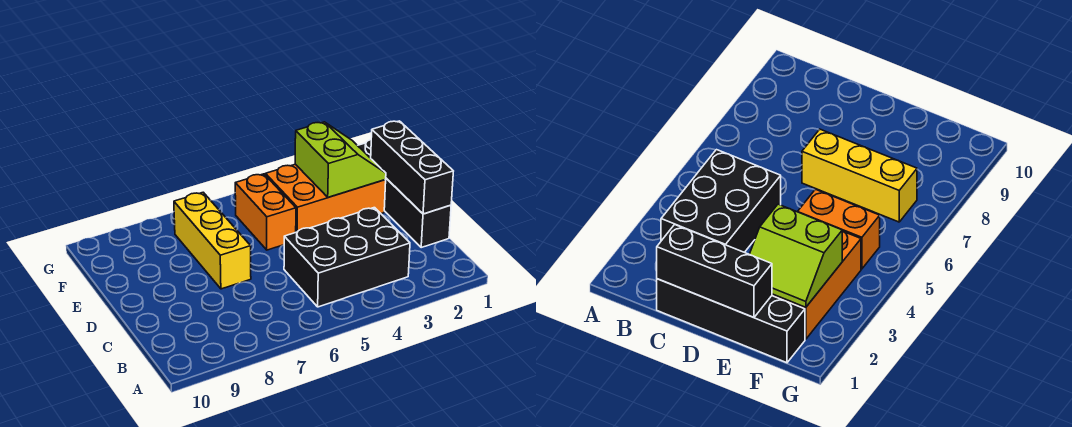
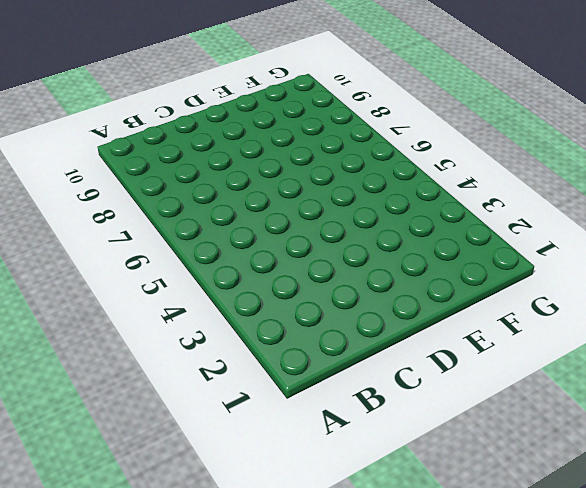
none -> black 2x3 brick [284,208,410,307]
none -> black 1x4 brick [357,139,451,247]

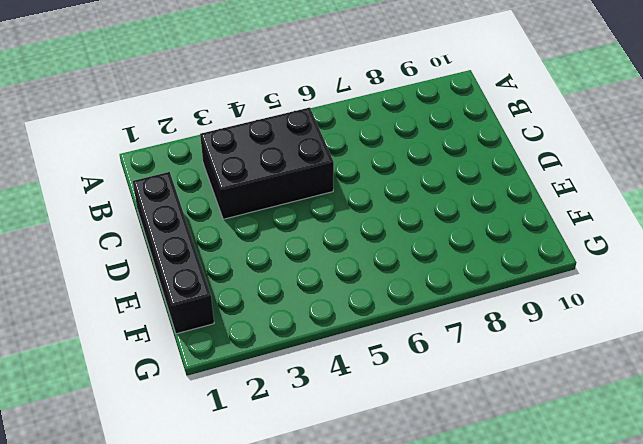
none -> yellow 1x3 brick [174,192,251,289]
none -> orange 2x3 brick [265,164,386,232]

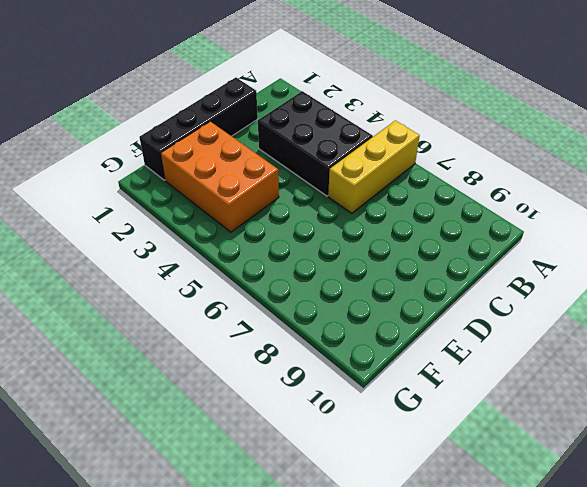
yellow 1x3 brick [328,120,420,213] -> yellow 1x3 brick moved to [174,192,251,289]
none -> orange 1x2 brick [235,174,296,250]
none -> black 1x3 brick [371,121,453,214]

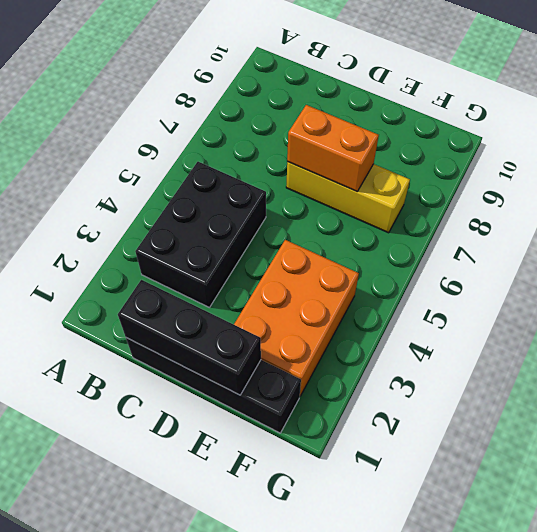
orange 1x2 brick [287,105,379,192] -> orange 1x2 brick moved to [235,174,296,250]
none -> lime 2x2 slope [295,122,386,197]

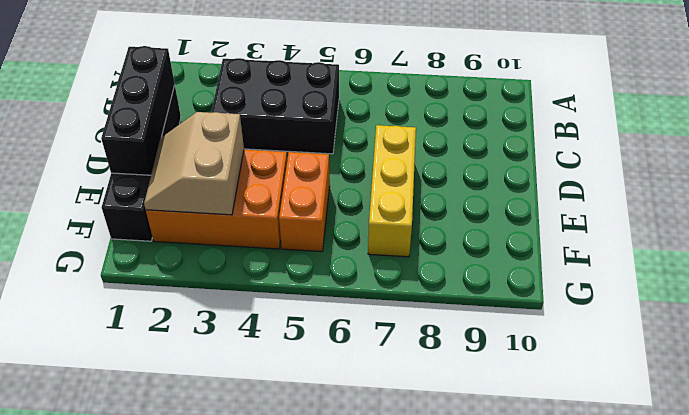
tan 2x2 slope [144,112,244,215] -> lime 2x2 slope [295,122,386,197]

